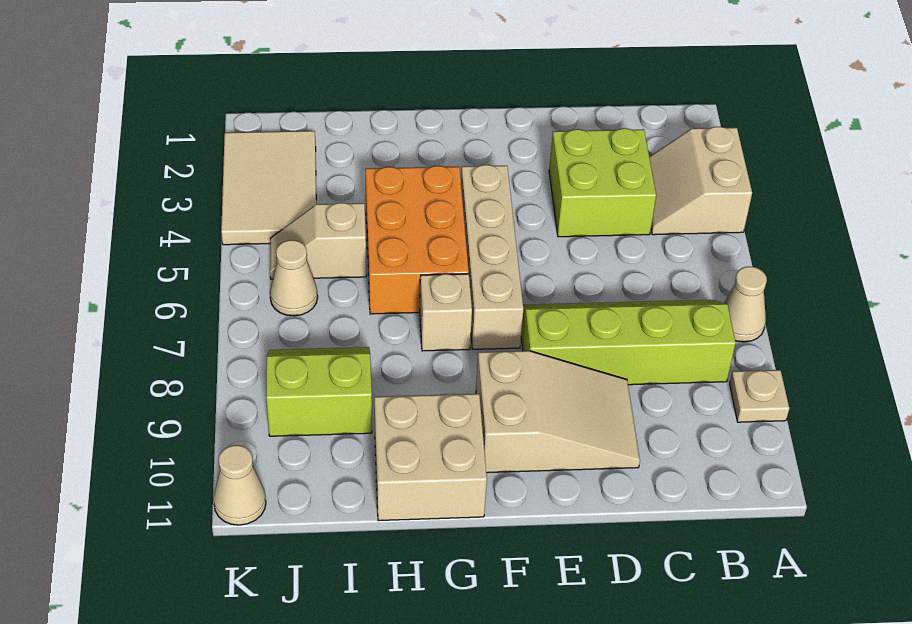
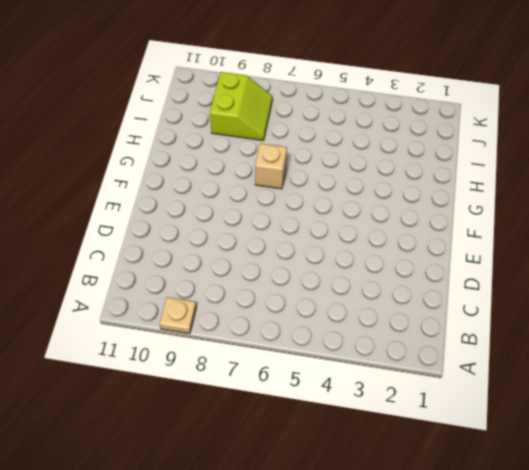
none -> tan 2x2 slope [649,127,752,235]
none -> tan 1x1 cone [724,267,767,342]
none -> lime 2x4 slope [521,300,736,385]

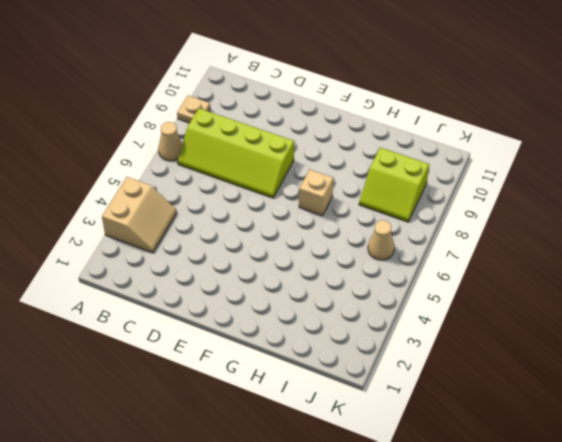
none -> lime 2x2 brick [549,128,656,237]
none -> tan 2x3 slope [476,351,640,473]
none -> tan 1x4 brick [461,165,523,349]

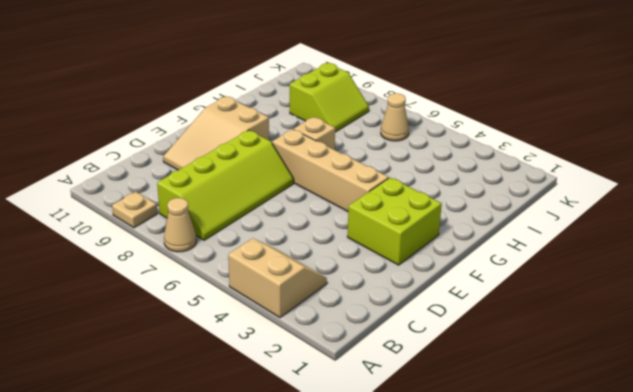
lime 2x2 brick [347,178,442,265] -> lime 2x2 brick moved to [549,128,656,237]
none -> orange 2x3 brick [365,166,469,314]
none -> tan 2x2 brick [374,394,487,521]
none -> tan 1x2 slope [270,203,366,279]

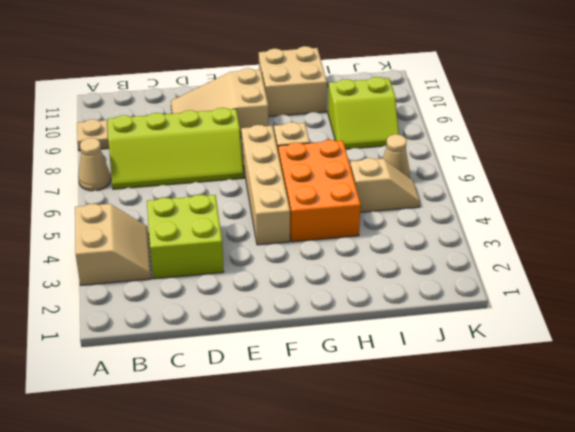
none -> tan 2x3 tile [221,131,316,245]
none -> tan 1x1 cone [213,445,266,525]

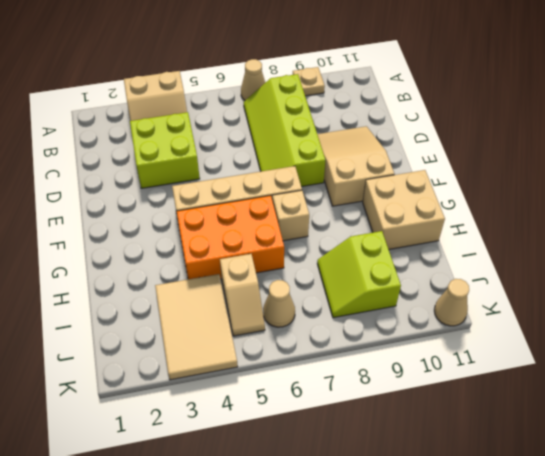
tan 2x3 tile [155,274,238,380] -> tan 2x3 tile turned to [221,131,316,245]

